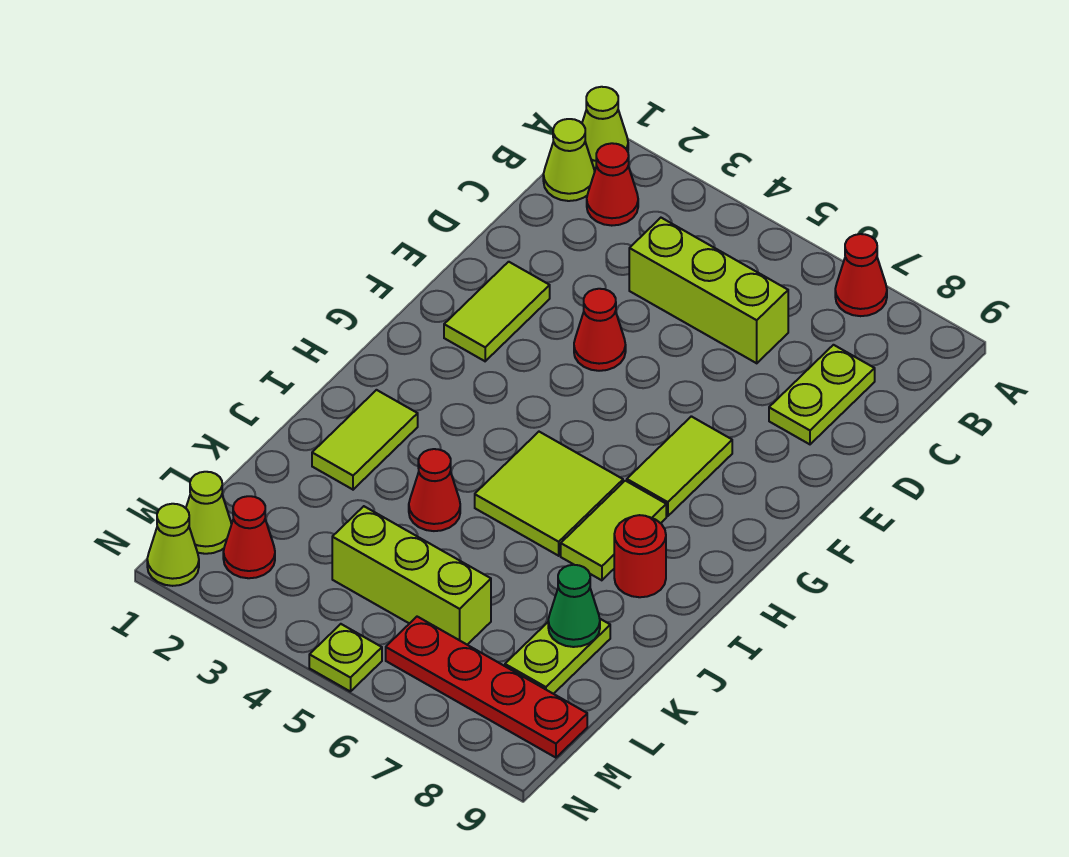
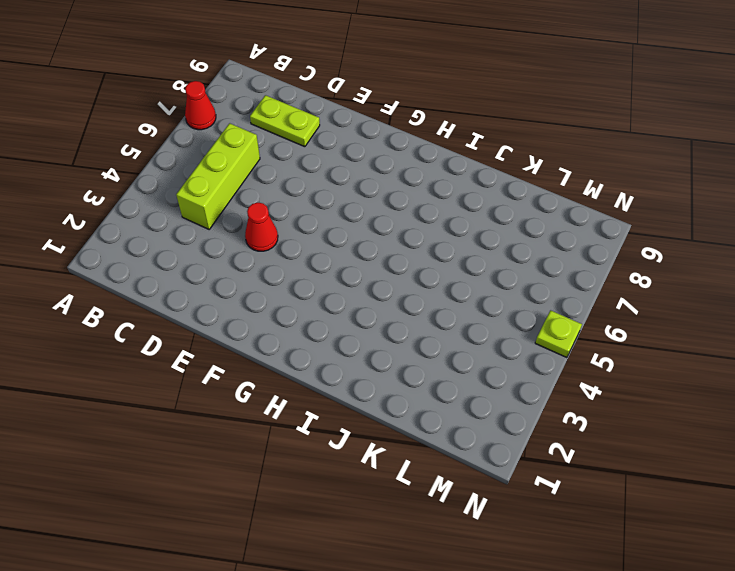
none -> lime 1x1 cone [582,87,628,168]
none -> lime 1x1 cone [543,119,595,201]
none -> red 1x1 cone [587,143,638,226]

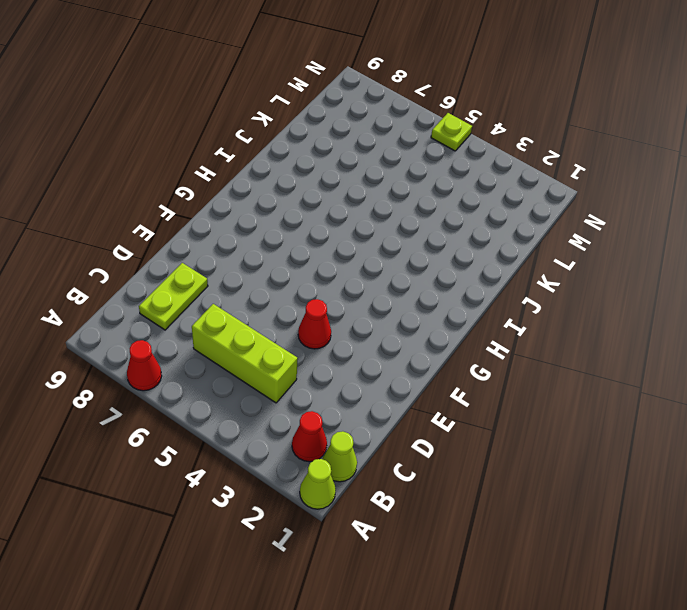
none -> lime 1x2 tile [444,262,550,361]
none -> lime 1x2 tile [627,416,732,516]
none -> lime 2x2 tile [475,432,623,556]

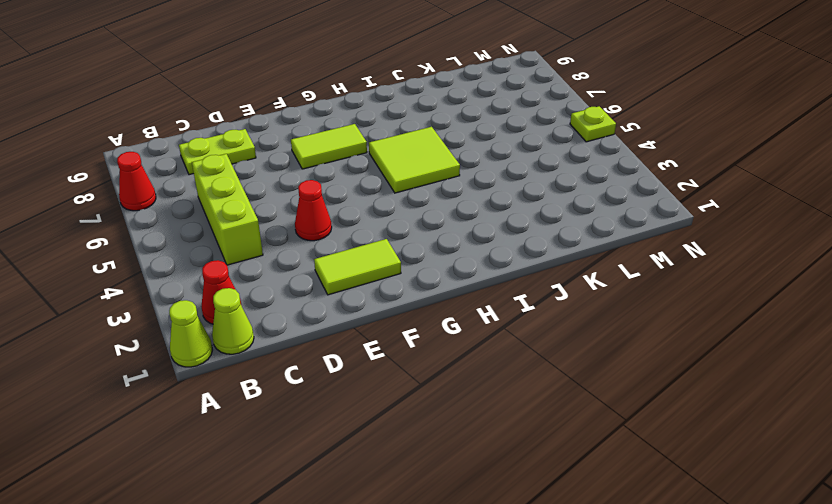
none -> lime 1x2 tile [561,481,666,580]
none -> lime 1x2 tile [312,390,418,490]
none -> red 1x1 round brick [614,515,666,597]

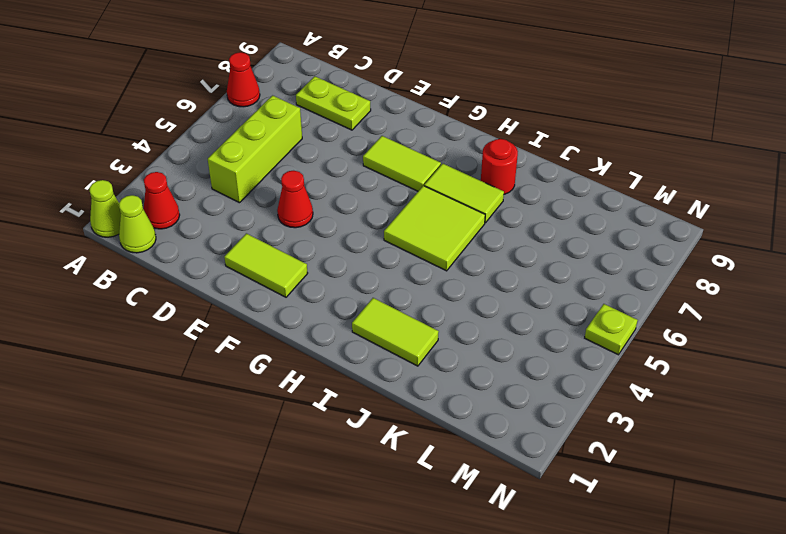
none -> red 1x1 cone [409,449,460,531]
none -> lime 1x2 plate [505,619,610,694]
none -> lime 1x3 brick [332,506,491,645]

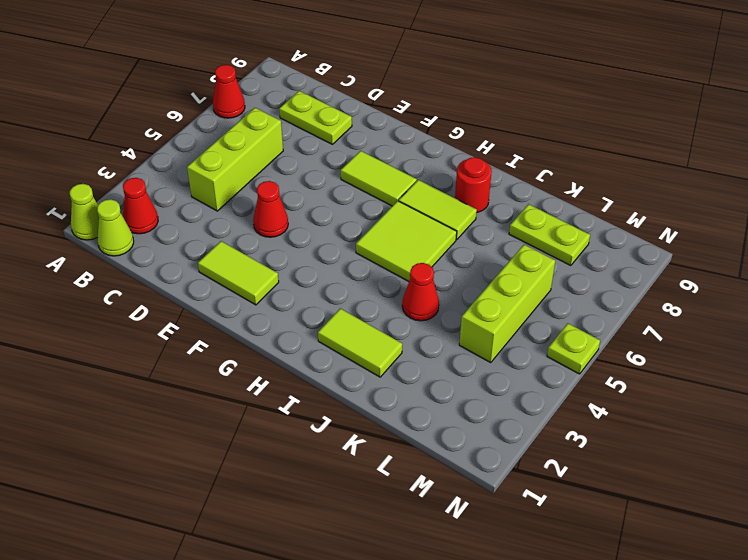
none -> lime 1x1 cone [186,472,231,554]
none -> red 1x1 cone [223,496,275,578]
none -> red 1x4 plate [386,617,587,758]

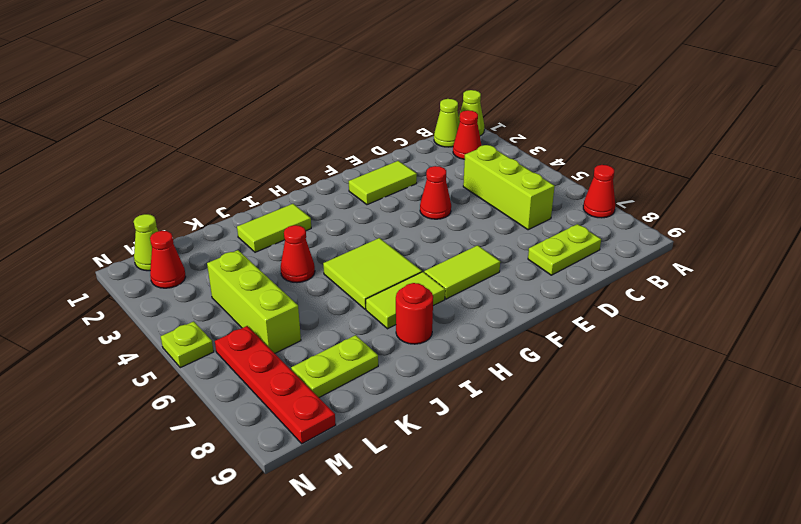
none -> lime 1x1 cone [147,504,199,586]
none -> green 1x1 cone [548,565,600,647]

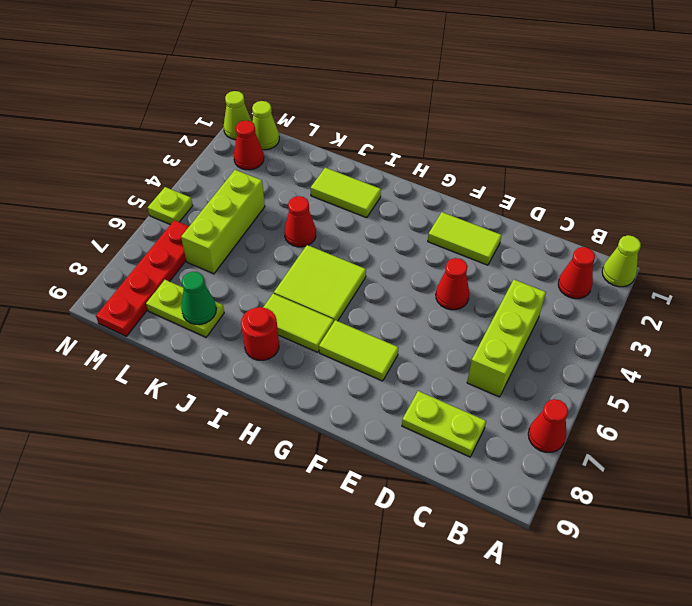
none -> lime 1x1 cone [543,119,595,201]

